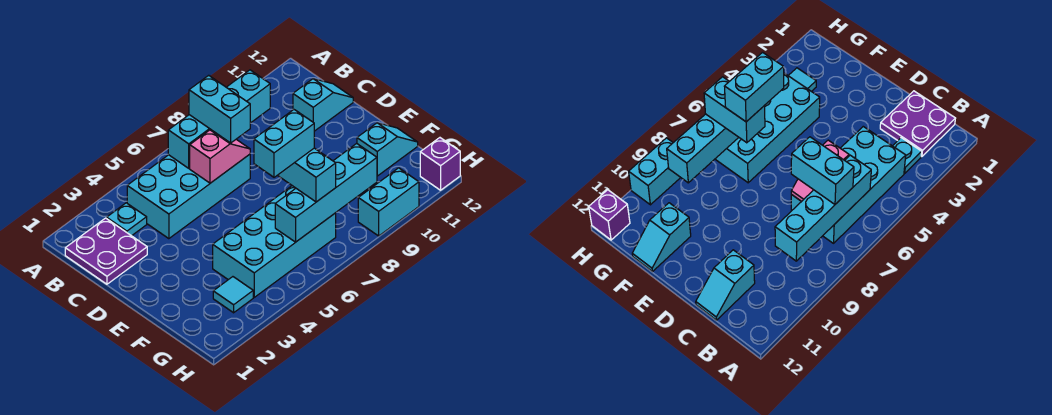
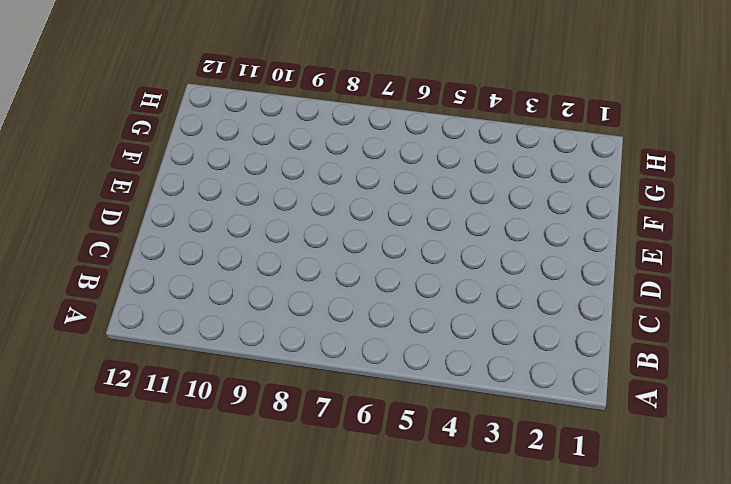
none -> purple 2x2 plate [65,218,147,284]
none -> cyan 1x1 plate [107,203,147,236]
none -> cyan 2x4 brick [127,154,250,239]

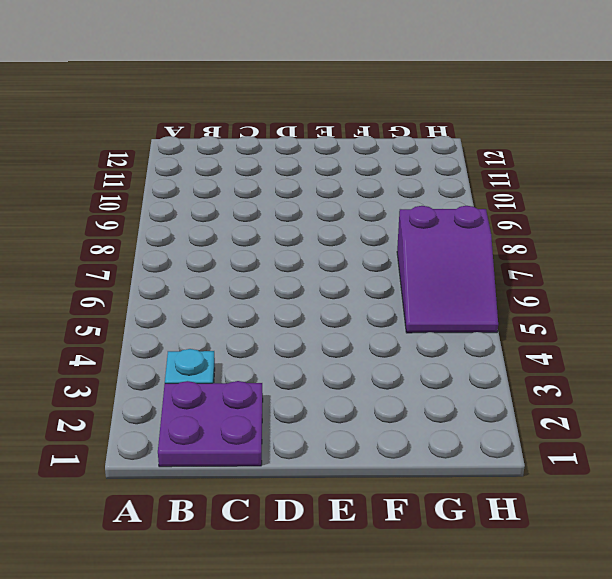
purple 2x3 slope [397,206,498,333] -> cyan 2x4 brick [213,186,336,297]
none -> cyan 2x4 brick [127,154,250,239]
none -> cyan 1x2 slope [293,79,353,131]
none -> cyan 1x2 slope [357,123,418,176]

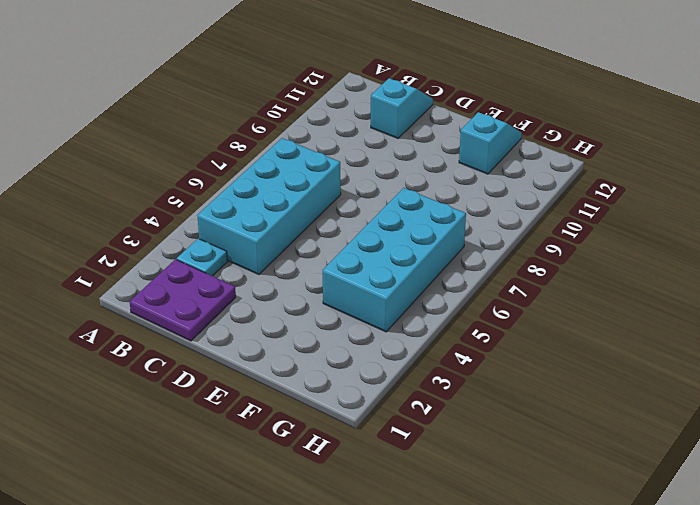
none -> cyan 1x1 tile [213,277,253,313]
none -> cyan 1x2 brick [358,168,419,236]
none -> purple 1x1 brick [420,138,460,190]

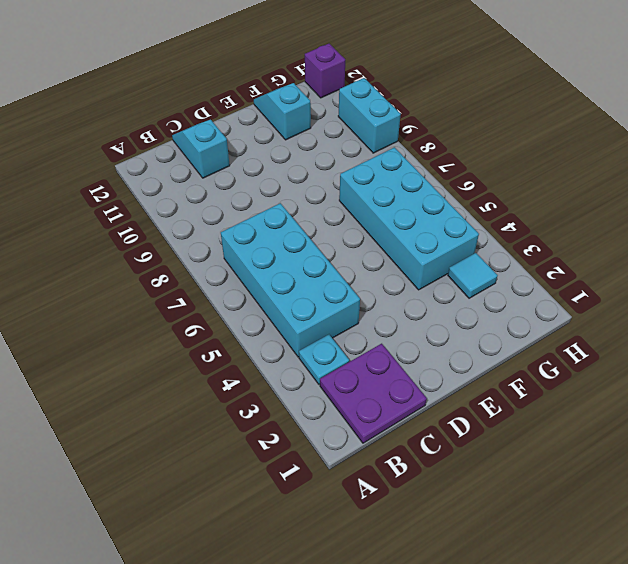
none -> cyan 1x4 brick [168,70,270,168]
none -> pink 1x2 slope [190,130,250,183]
none -> cyan 1x4 brick [275,143,377,242]

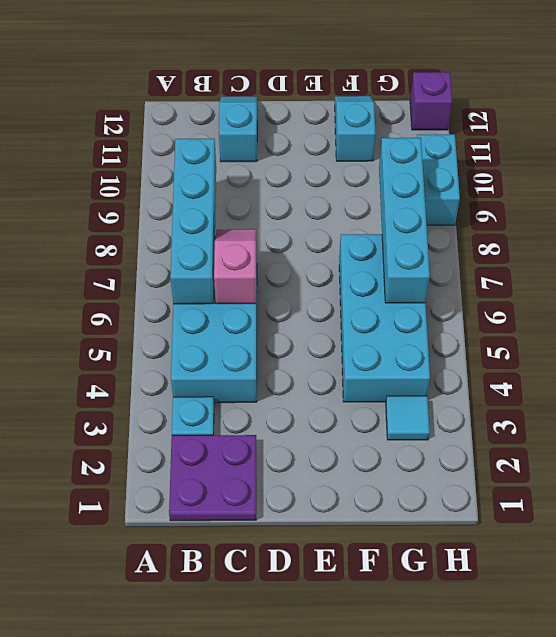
none -> cyan 1x2 brick [189,75,250,143]
none -> cyan 1x2 brick [278,148,336,202]
none -> cyan 1x2 brick [254,110,314,177]

